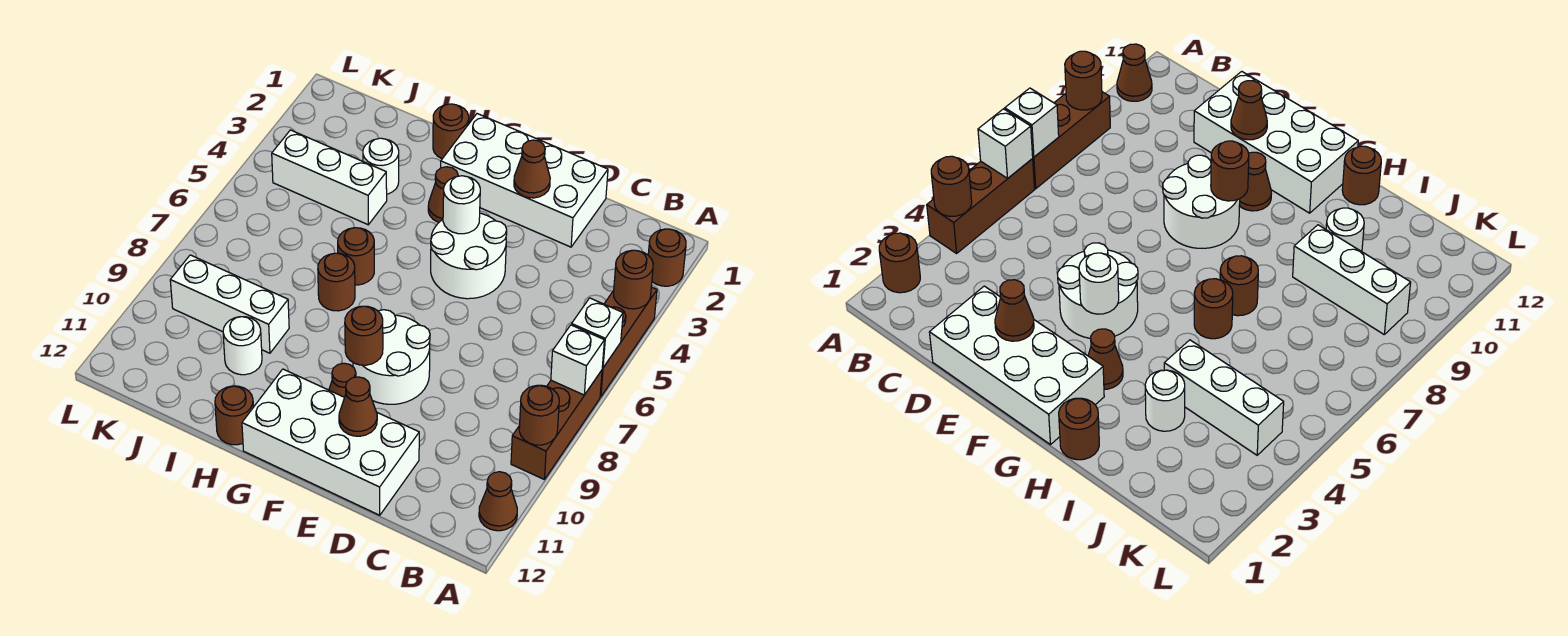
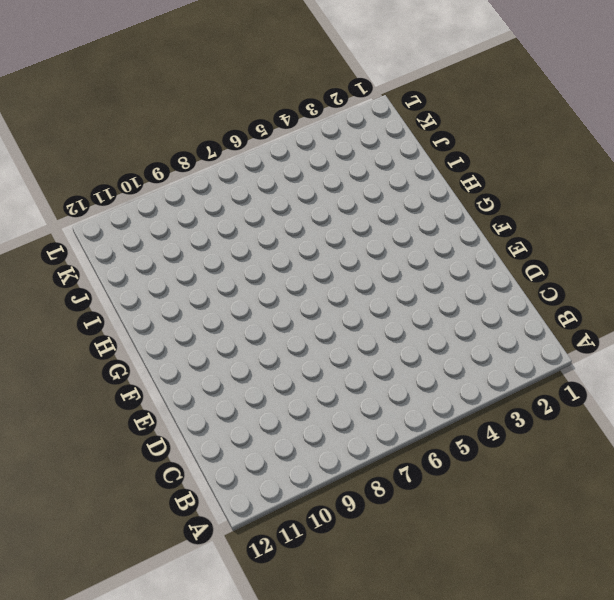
none -> brown 1x1 round brick [648,229,686,286]
none -> brown 1x3 brick [600,287,657,397]
none -> brown 1x3 brick [511,370,602,480]

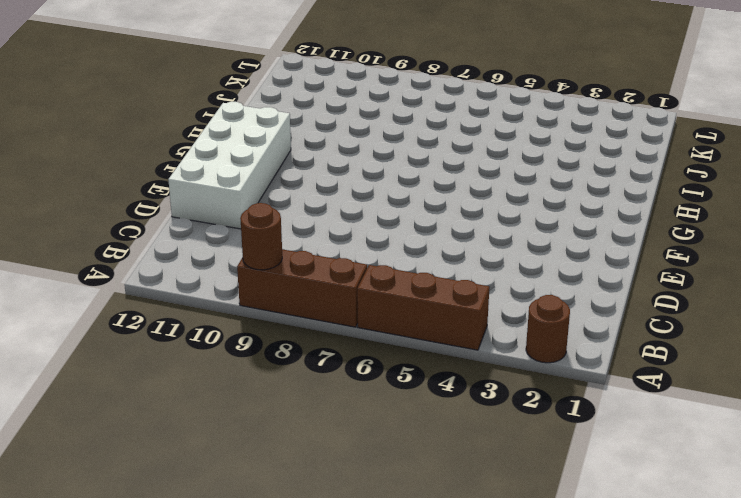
none -> brown 1x1 cone [479,472,517,531]
none -> white 2x4 brick [441,114,608,247]
none -> white 2x2 round brick [431,213,507,299]

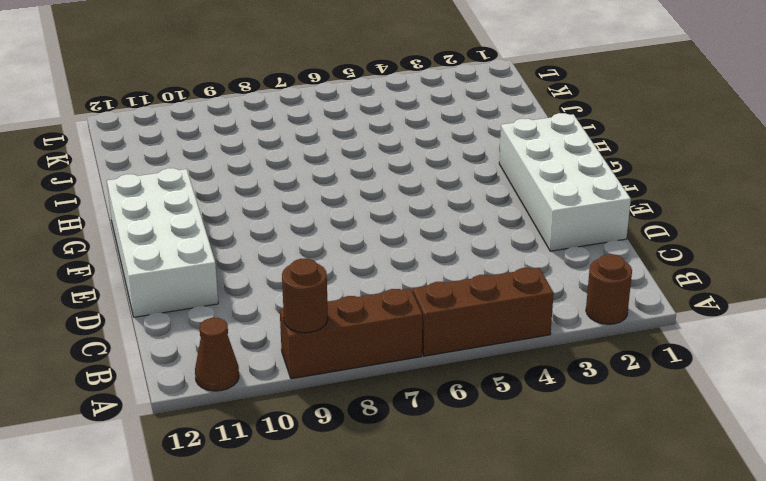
none -> white 2x2 round brick [431,213,507,299]
none -> white 2x2 round brick [353,310,430,404]
none -> brown 1x1 cone [329,363,356,397]

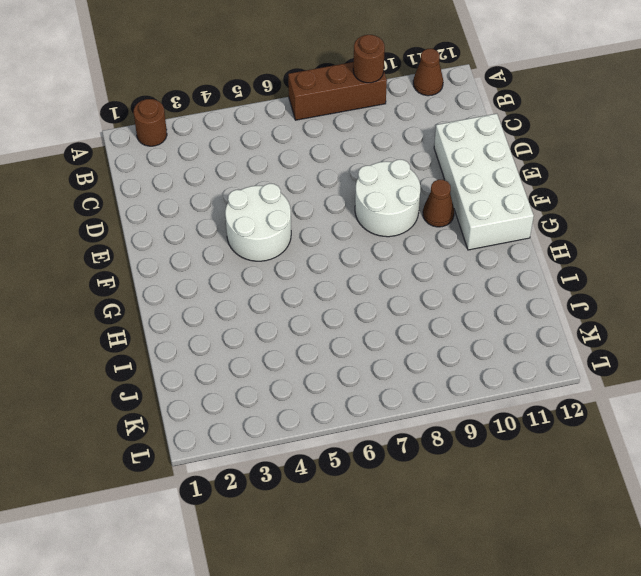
none -> brown 1x3 brick [600,287,657,397]
none -> white 2x4 brick [441,114,608,247]
none -> brown 1x1 cone [428,167,458,222]

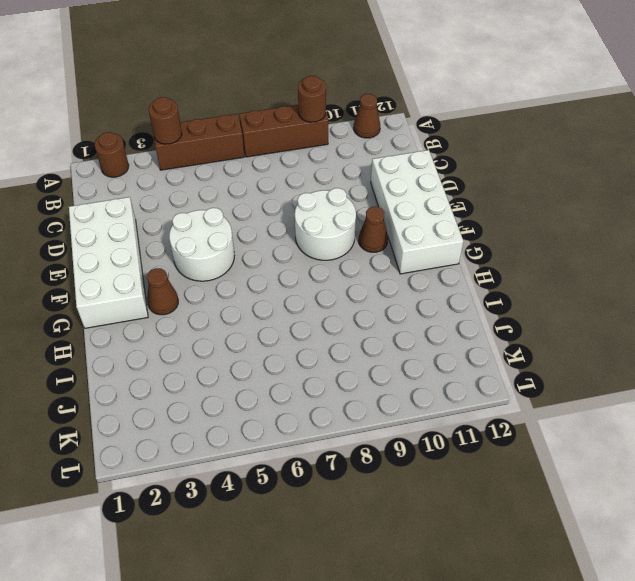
none -> brown 1x1 round brick [433,104,469,159]
none -> brown 1x1 round brick [338,228,374,285]
none -> brown 1x1 round brick [318,253,355,311]

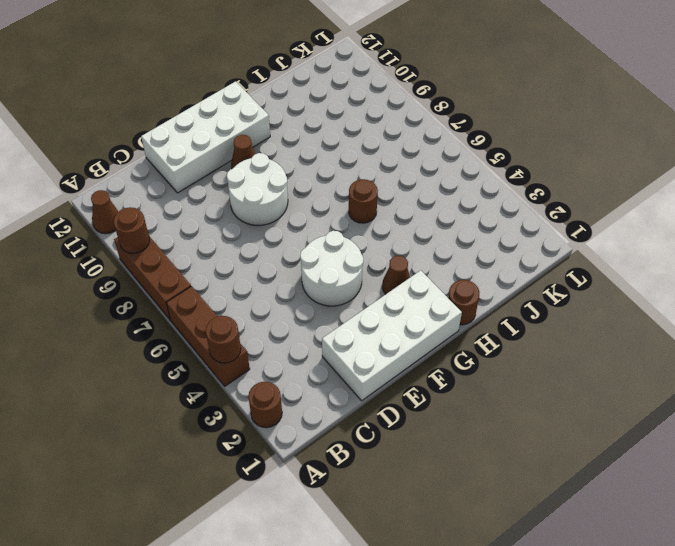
none -> brown 1x1 round brick [318,253,355,311]
none -> brown 1x1 round brick [215,386,253,445]
none -> white 1x1 round brick [363,138,399,194]

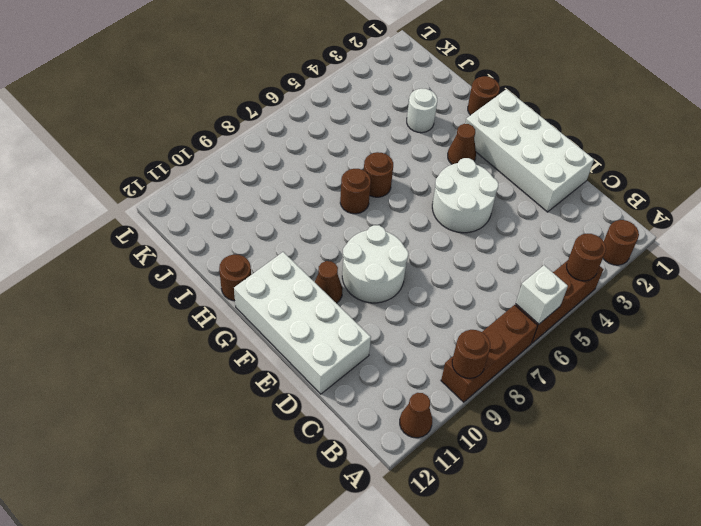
none -> white 1x3 brick [272,130,387,225]
none -> white 1x3 brick [170,255,289,353]
none -> white 1x1 round brick [223,317,262,375]

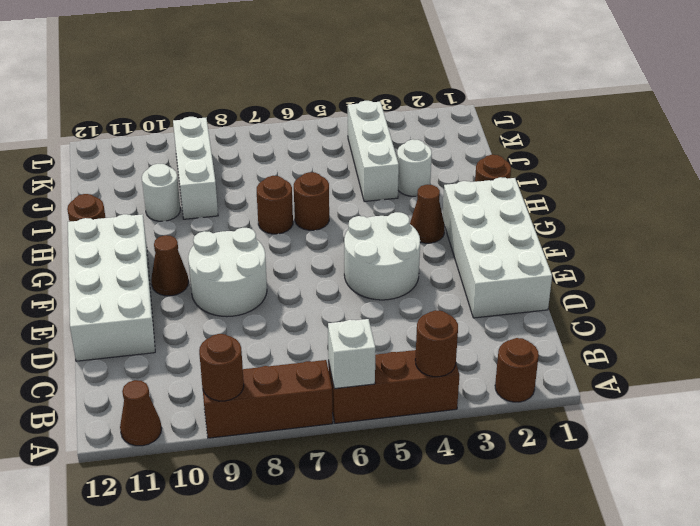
none -> white 1x1 brick [551,325,604,395]
none -> brown 1x1 cone [514,140,550,198]
none -> brown 1x1 cone [339,377,377,436]

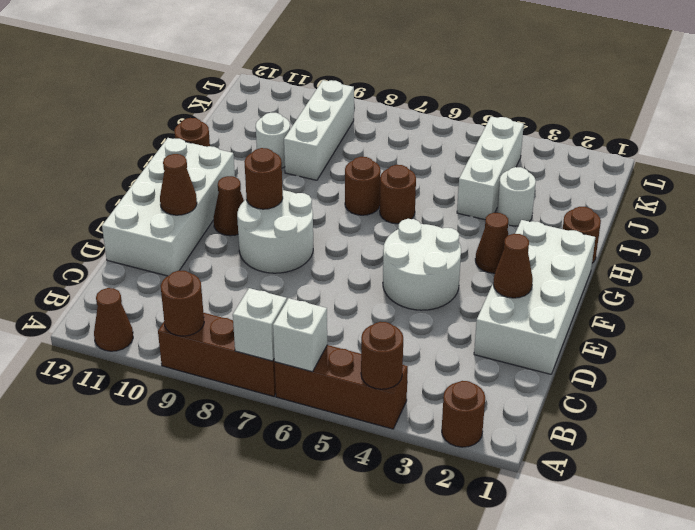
none -> white 1x1 round brick [443,176,480,234]

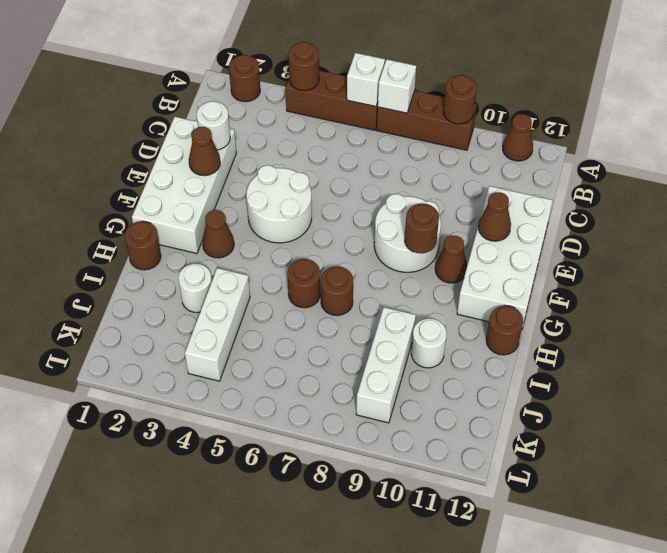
white 1x1 round brick [197,101,230,150] -> white 1x1 round brick moved to [443,176,480,234]

